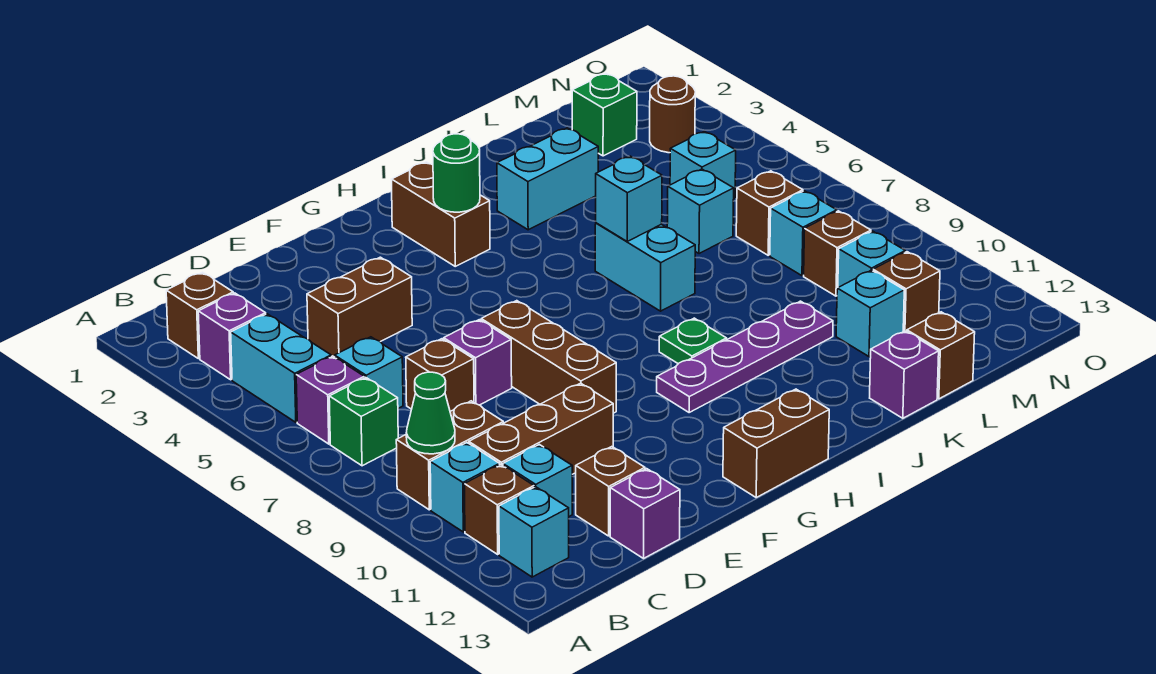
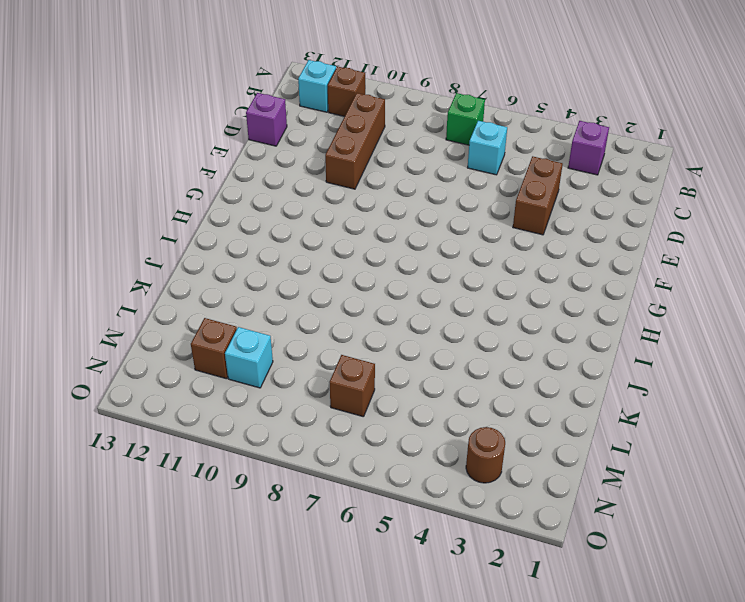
none -> brown 1x1 brick [166,272,233,359]
none -> cyan 1x2 brick [231,314,331,422]
none -> purple 1x1 brick [296,356,364,444]
none -> brown 1x2 brick [396,401,503,510]

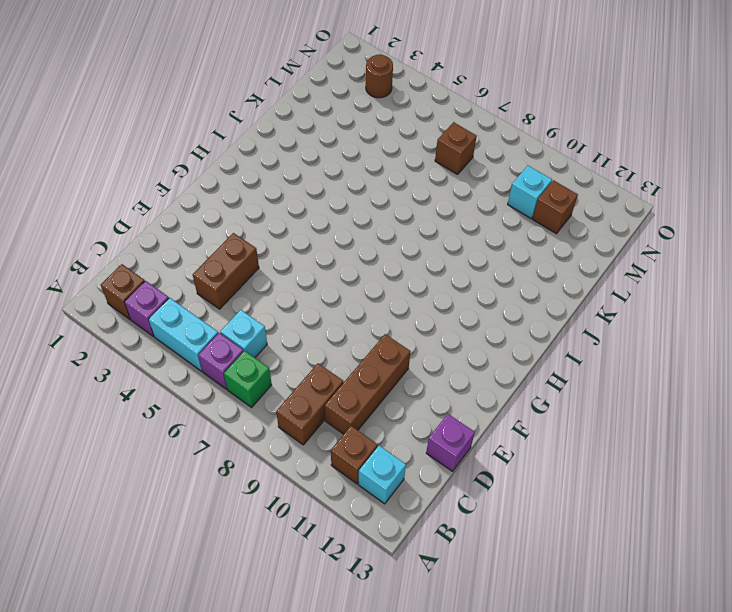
none -> cyan 1x1 brick [430,443,500,532]
none -> cyan 1x1 brick [503,444,572,516]
none -> brown 1x1 brick [406,339,474,411]
none -> brown 1x1 brick [576,447,645,536]

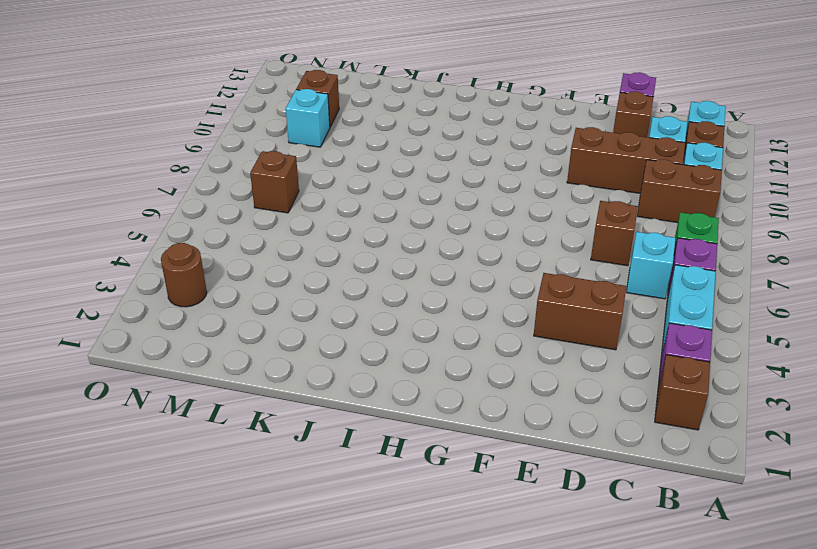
none -> purple 1x1 brick [444,320,512,405]
none -> brown 1x3 brick [481,301,616,413]
none -> brown 1x2 brick [723,389,829,497]
none -> brown 1x2 brick [392,162,490,266]

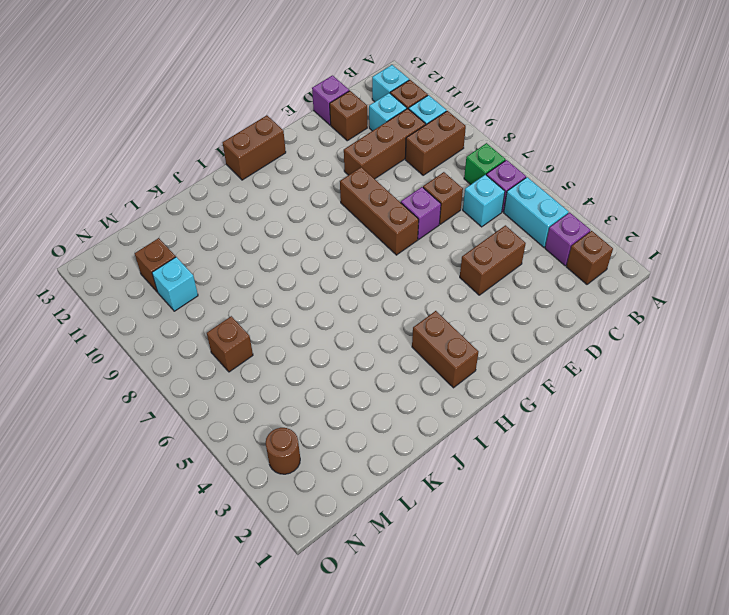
none -> purple 1x4 plate [657,301,833,412]
none -> green 1x1 plate [659,318,727,363]
none -> cyan 1x2 brick [497,128,598,230]
none -> cyan 1x2 brick [595,223,695,311]

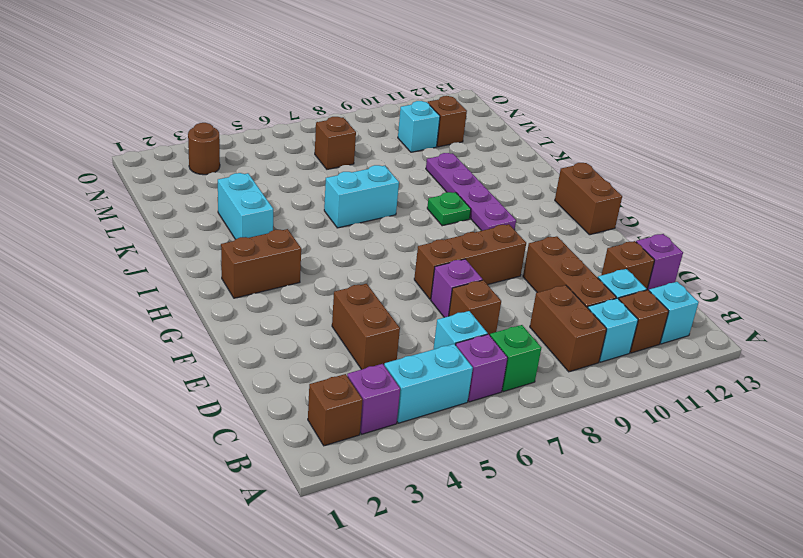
none -> purple 1x1 brick [870,331,939,418]
none -> cyan 1x1 brick [667,169,734,254]
none -> cyan 1x1 brick [836,270,904,357]
none -> brown 1x1 brick [907,312,975,399]

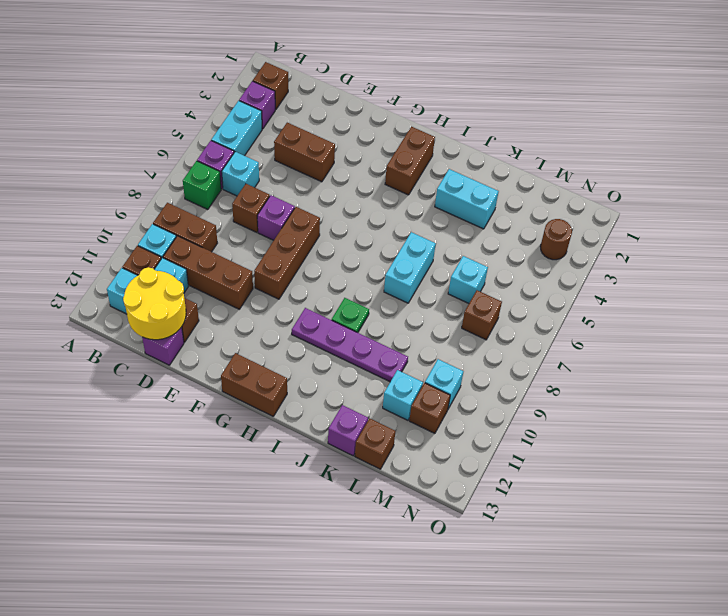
yellow 2x2 round brick [123,267,186,340] -> none
none -> green 1x1 brick [572,73,637,156]
none -> cyan 1x1 brick [670,131,736,198]
none -> cyan 1x1 brick [770,191,837,276]
none -> brown 1x1 brick [804,211,871,296]

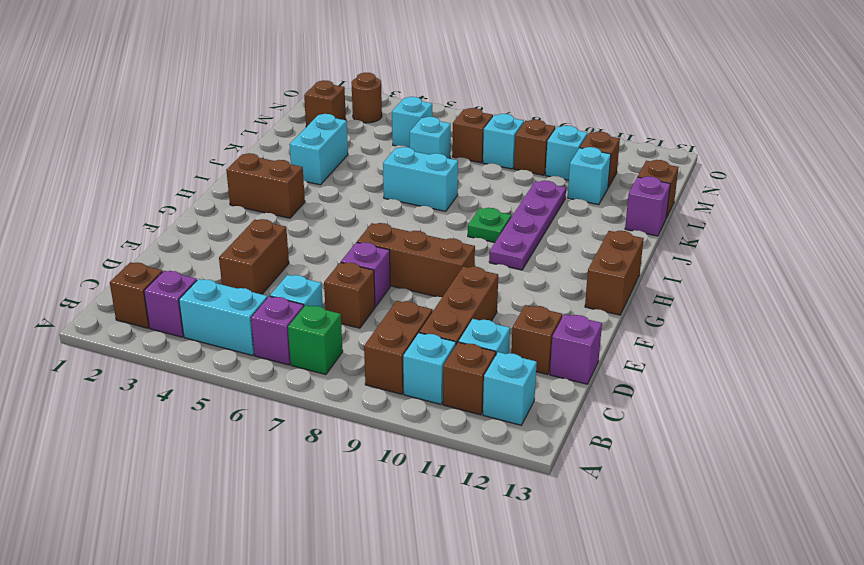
brown 1x1 brick [304,80,346,127] -> green 1x1 brick [572,73,637,156]
none -> green 1x1 cone [406,372,455,454]
none -> green 1x1 round brick [433,134,480,212]
none -> cyan 1x1 brick [596,156,662,241]

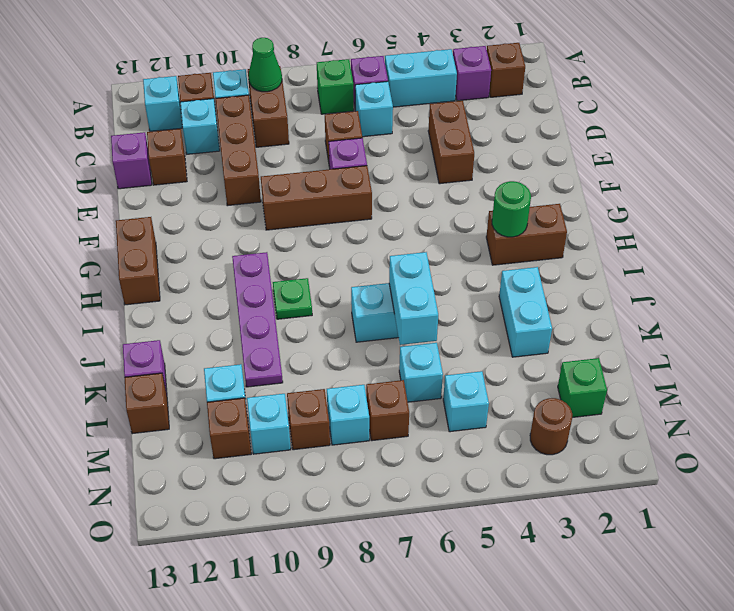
cyan 1x2 brick [389,252,438,345] -> cyan 1x1 brick [596,156,662,241]

